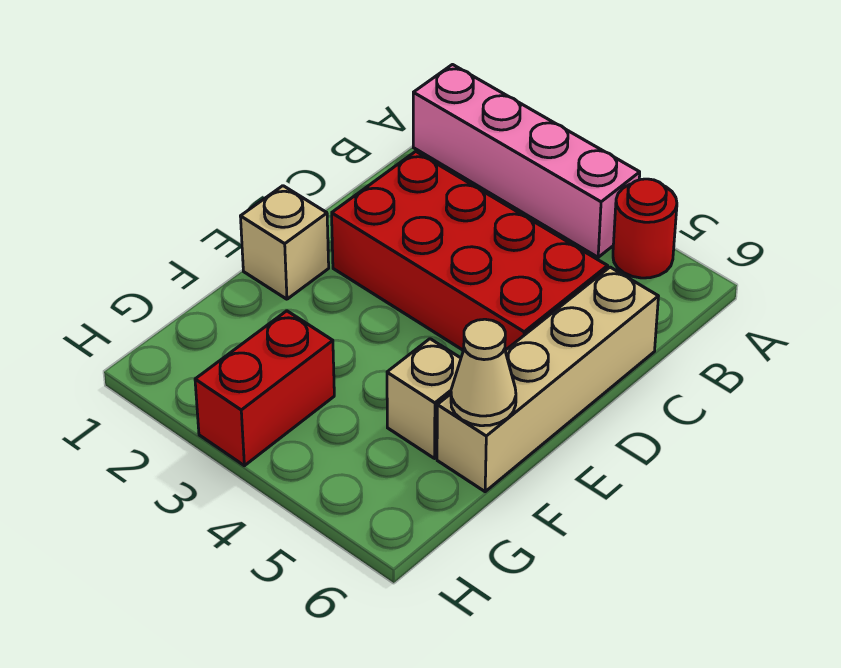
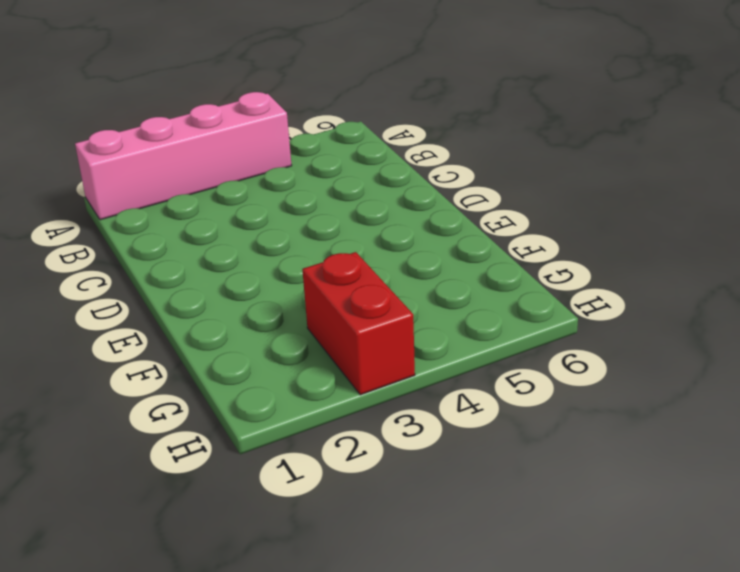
none -> red 1x1 round brick [613,179,677,278]
none -> red 2x4 brick [332,151,608,350]

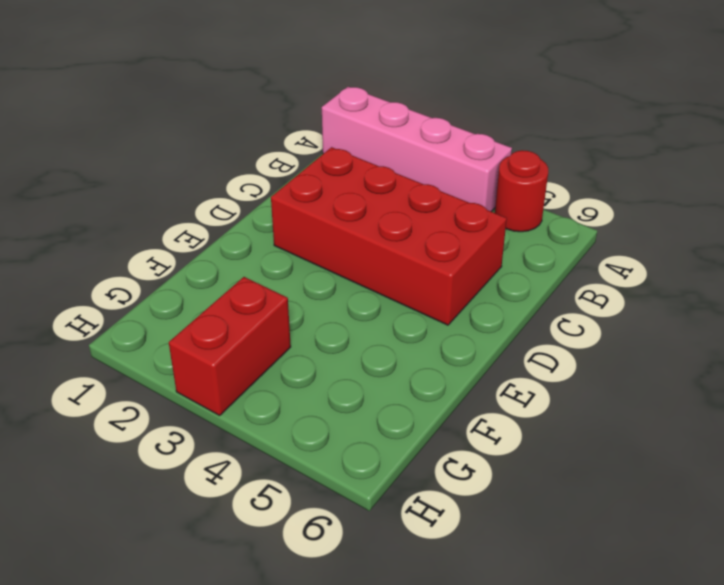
none -> tan 1x4 brick [437,267,658,492]
none -> tan 1x1 brick [240,186,329,299]

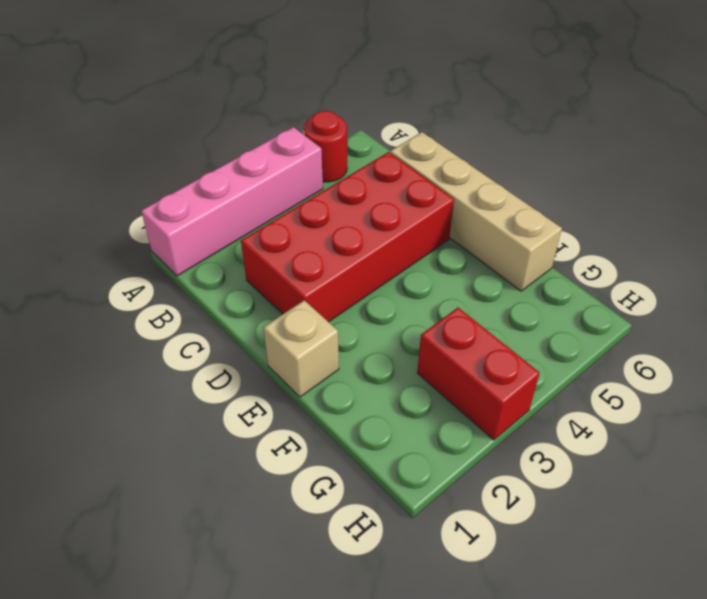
none -> tan 1x1 brick [387,339,461,458]
none -> tan 1x1 cone [451,319,516,426]

